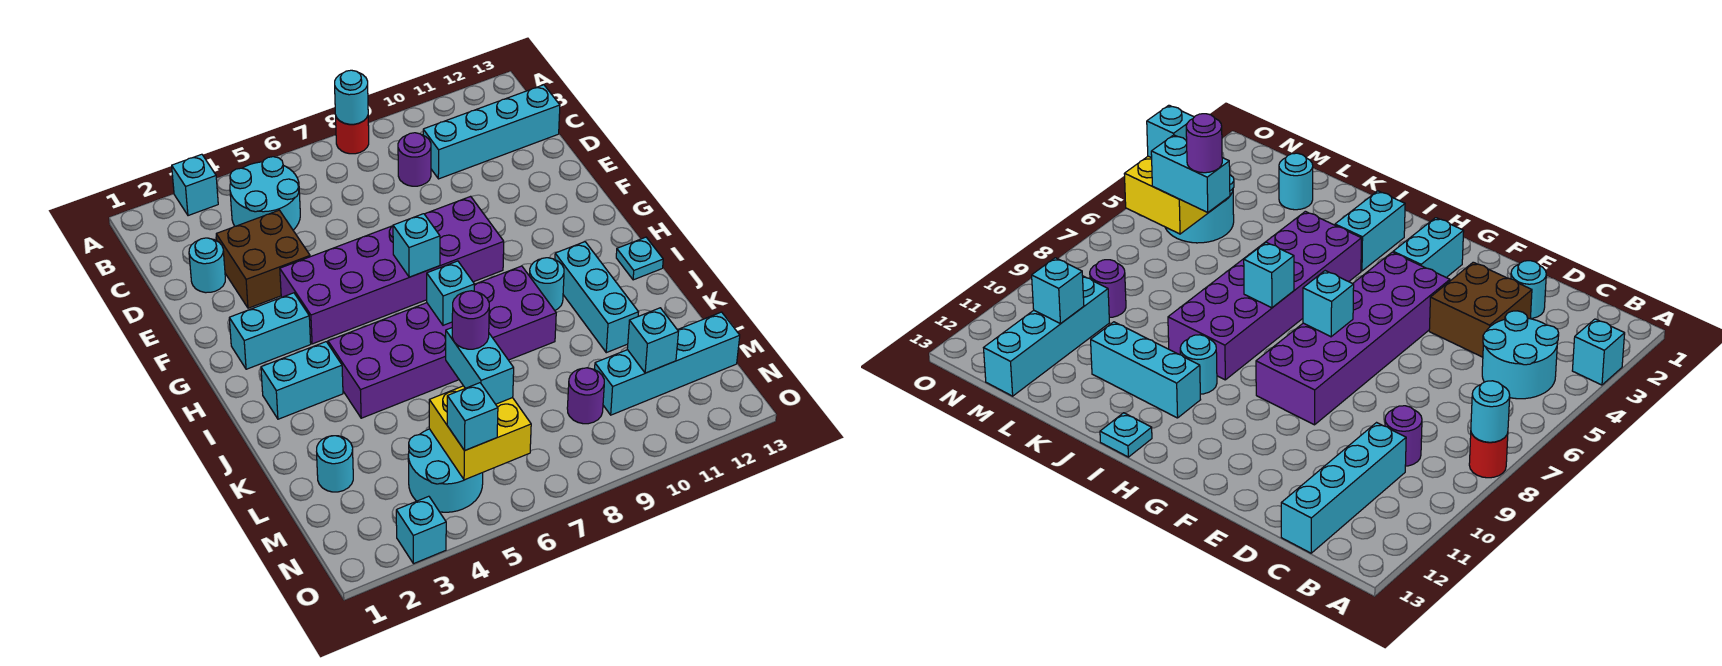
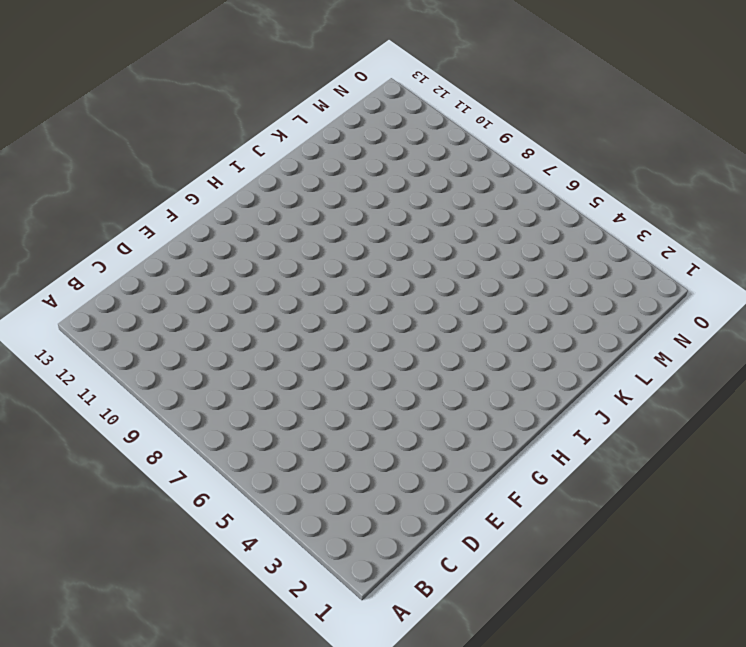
none -> cyan 1x1 brick [172,154,218,216]
none -> red 1x1 round brick [336,116,369,154]
none -> cyan 2x2 round brick [230,157,300,230]

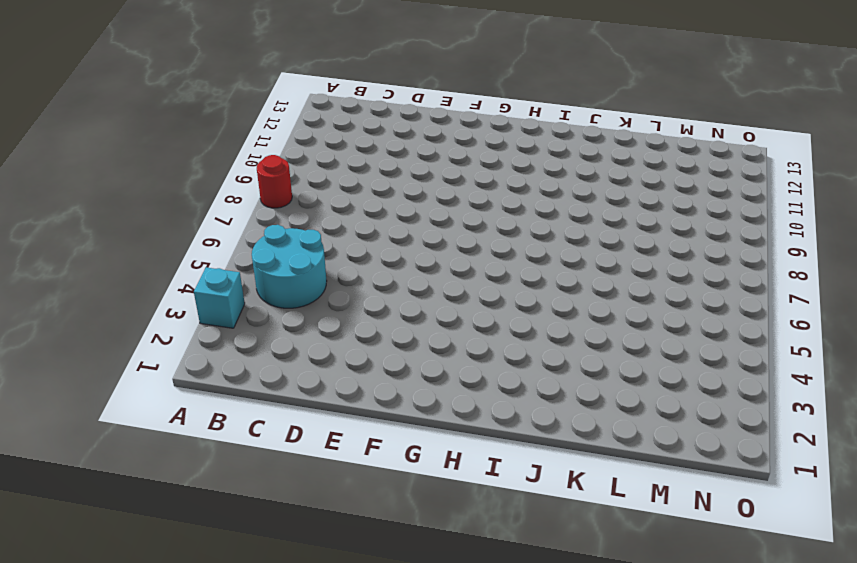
none -> purple 1x1 round brick [398,133,431,186]
none -> cyan 1x4 brick [423,85,560,179]
none -> cyan 1x1 round brick [189,238,225,293]

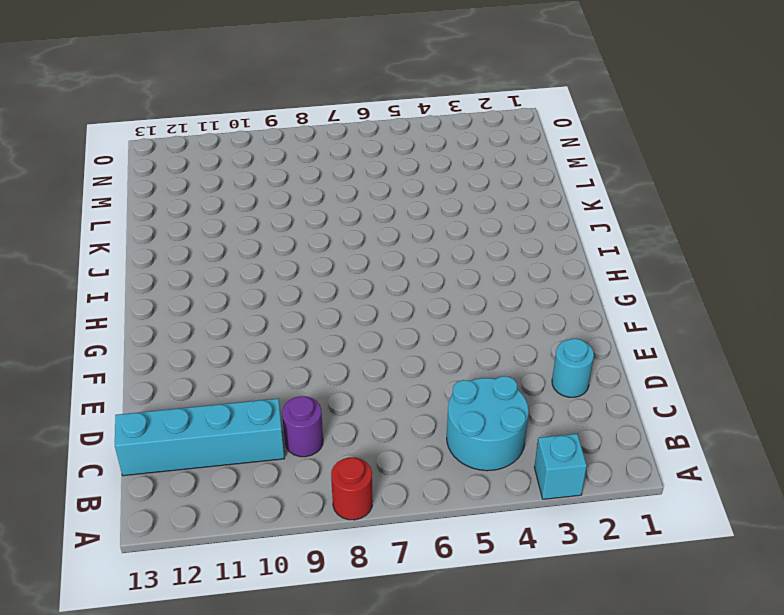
none -> brown 2x2 brick [216,210,310,308]
none -> purple 2x6 brick [280,196,504,344]
none -> cyan 1x2 brick [229,293,311,369]

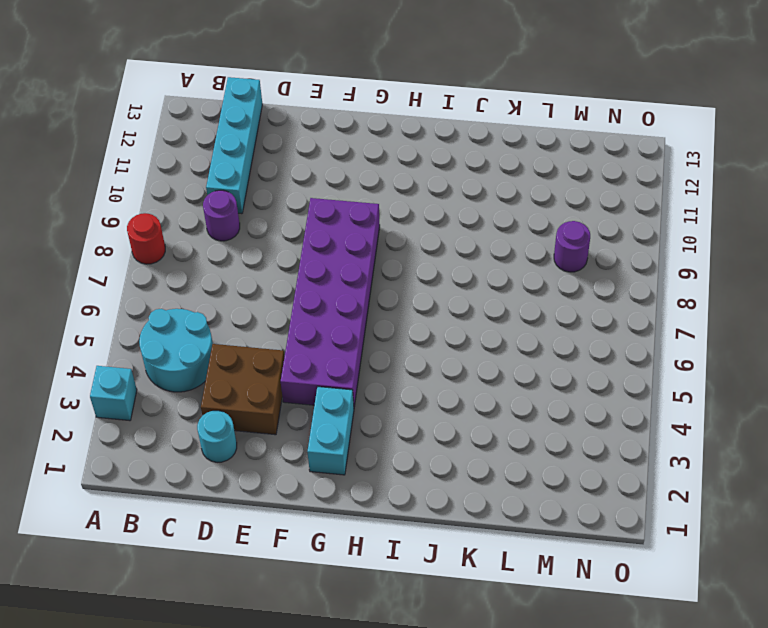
none -> cyan 1x2 brick [261,342,343,419]
none -> purple 2x6 brick [328,266,556,418]
none -> cyan 1x1 round brick [530,258,564,310]

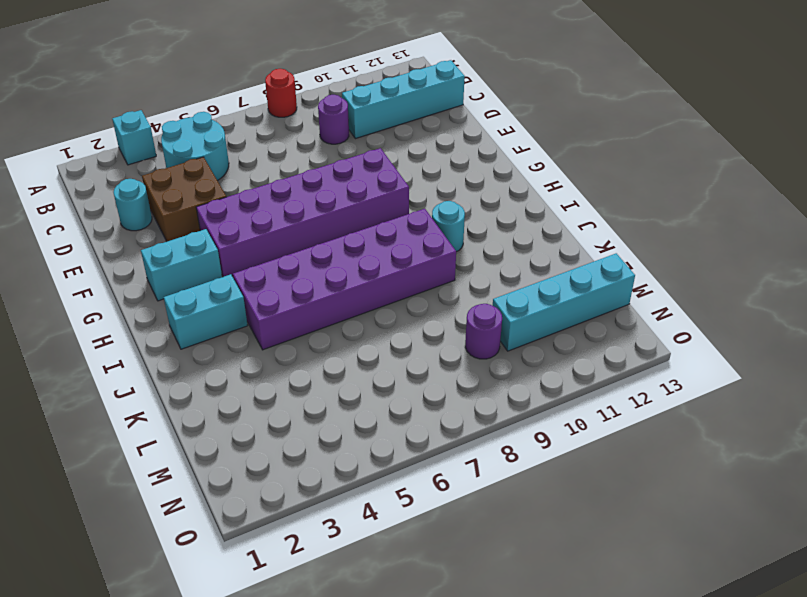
none -> cyan 1x3 brick [555,242,638,353]
none -> cyan 1x1 plate [616,237,663,280]
none -> cyan 1x1 round brick [317,436,353,492]

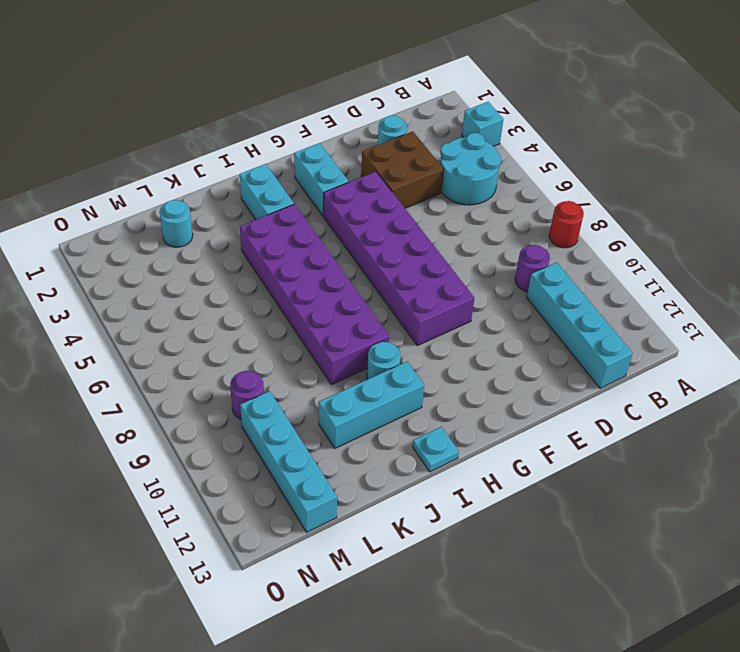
none -> cyan 2x2 round brick [408,429,483,512]
none -> cyan 1x1 brick [396,496,446,564]
none -> cyan 1x1 round brick [335,70,368,124]

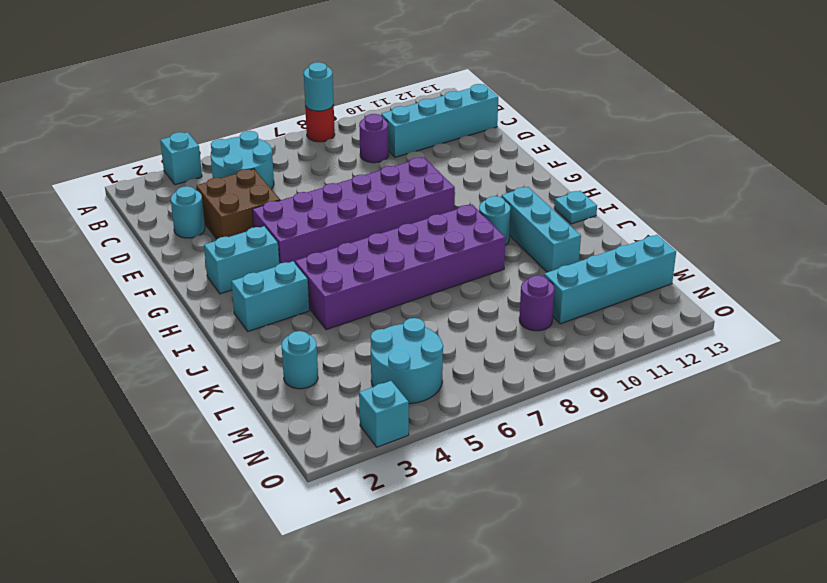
none -> cyan 1x1 brick [393,214,440,277]
none -> cyan 1x1 brick [427,261,474,325]
none -> yellow 2x2 brick [429,386,531,480]

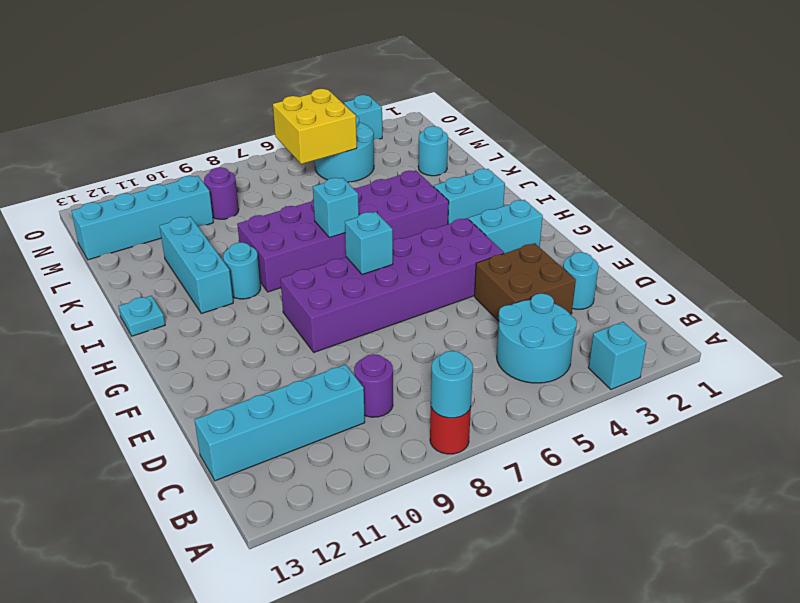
none -> cyan 1x1 brick [627,308,678,373]
none -> cyan 1x2 brick [446,328,514,404]
none -> cyan 1x1 brick [447,383,498,451]

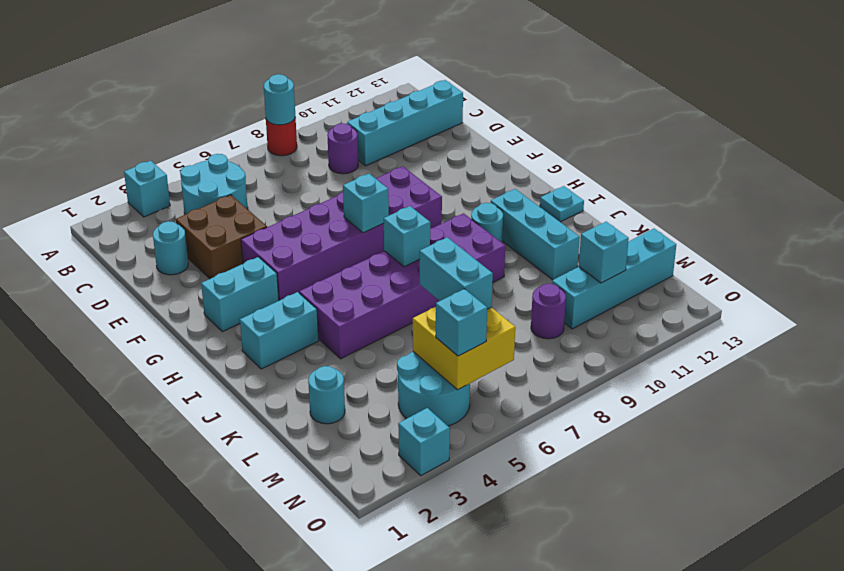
none -> purple 1x1 round brick [452,291,489,349]

